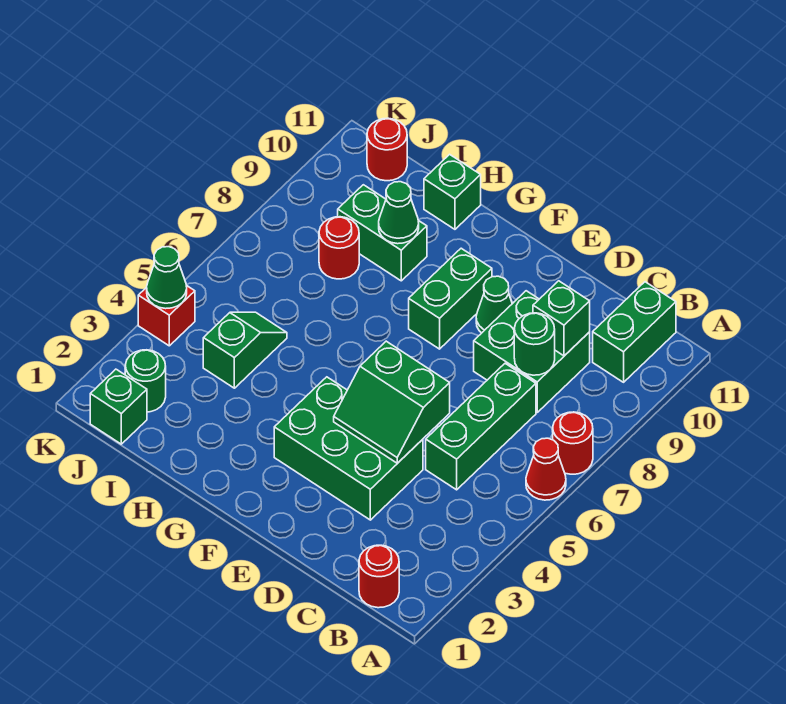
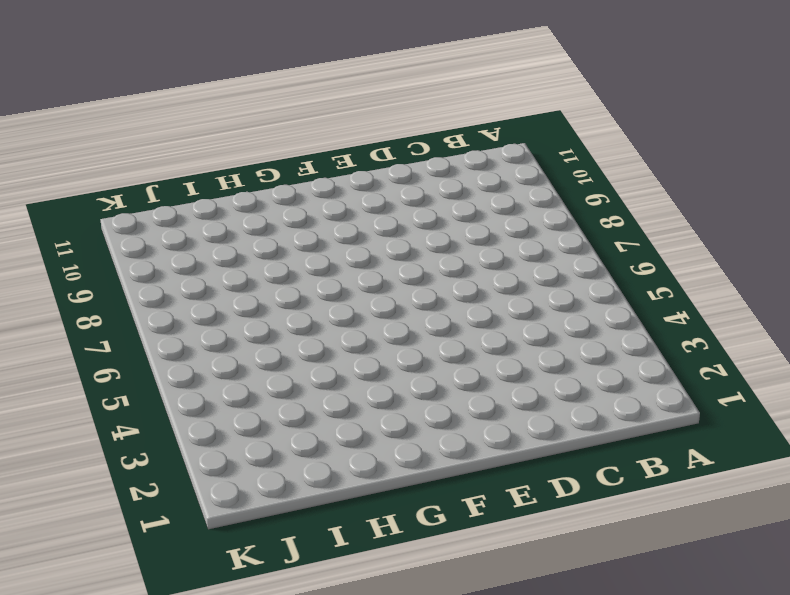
none -> red 1x1 cone [526,438,566,500]
none -> red 1x1 round brick [553,412,593,474]
none -> red 1x1 round brick [359,545,399,608]

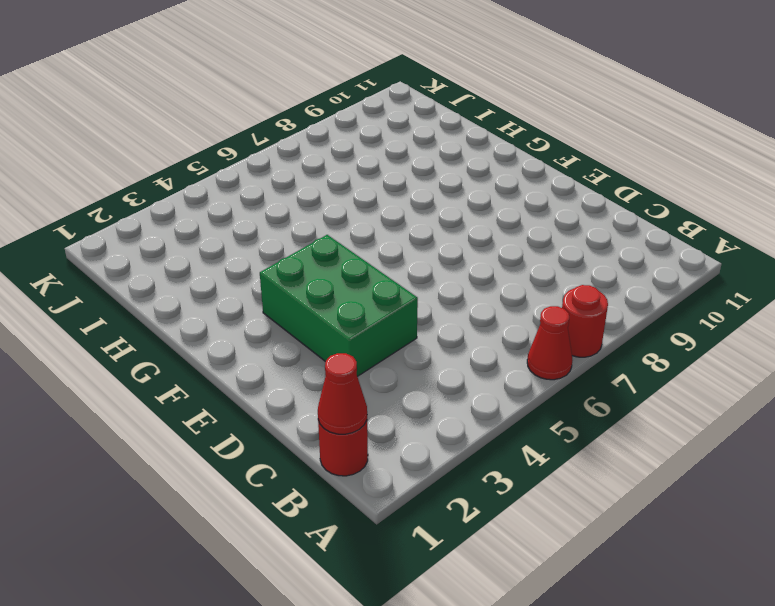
red 1x1 cone [318,353,367,434] -> none
none -> green 1x2 brick [593,282,676,382]
none -> green 1x3 brick [426,364,536,490]
none -> green 2x2 brick [474,291,590,412]

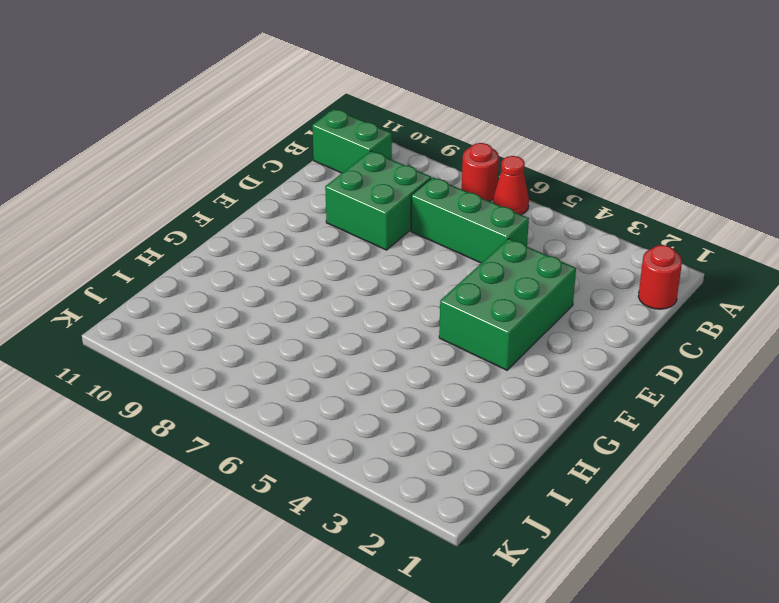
none -> green 1x1 cone [476,276,512,333]
none -> green 1x2 brick [409,248,492,349]
none -> green 1x2 brick [338,185,427,281]

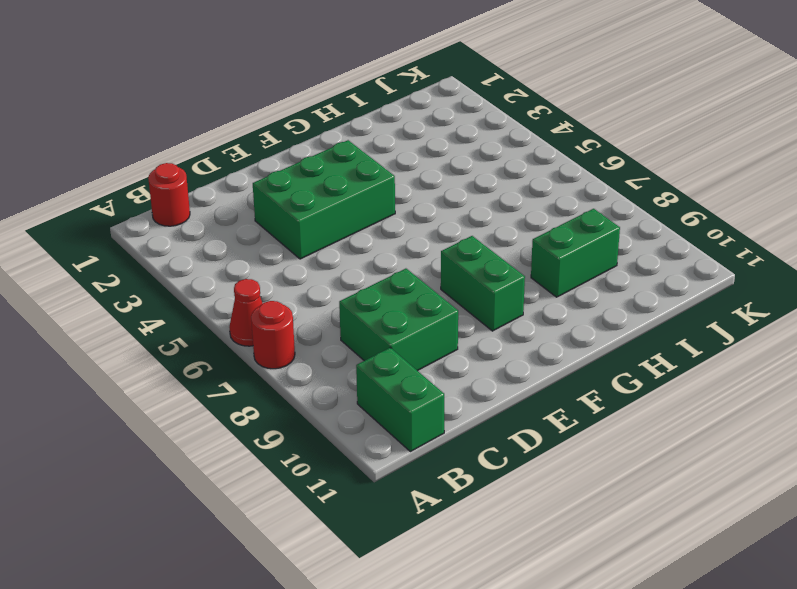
none -> green 1x3 brick [426,364,536,490]
none -> green 1x1 cone [476,276,512,333]
none -> green 1x1 brick [424,154,481,229]

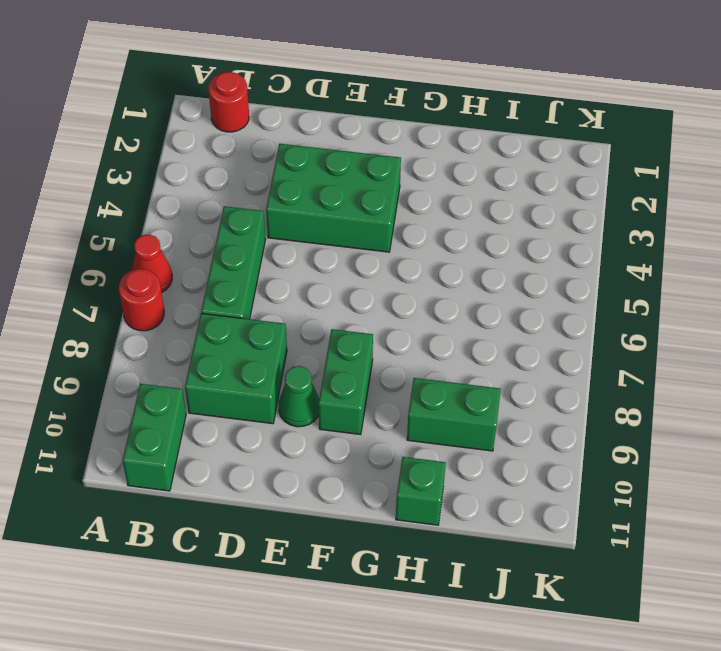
none -> green 1x2 slope [203,312,287,388]
none -> red 1x1 round brick [319,217,359,279]
none -> green 1x1 brick [90,369,147,444]

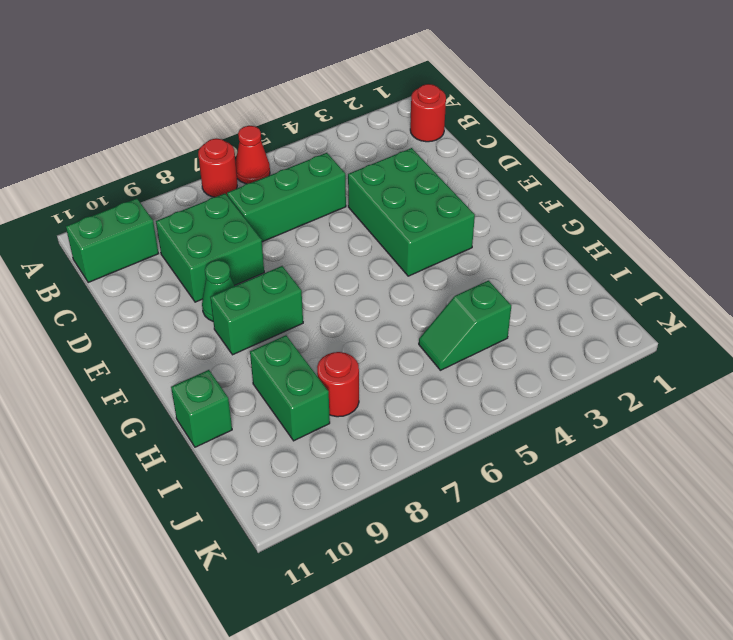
none -> green 1x1 brick [90,369,147,444]
none -> green 1x1 round brick [125,350,166,412]
none -> red 1x1 round brick [367,118,407,181]

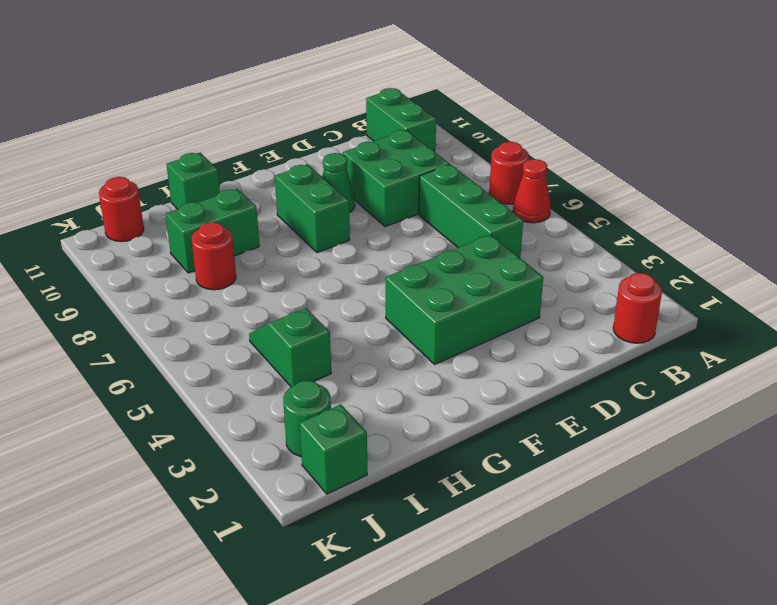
none -> red 1x1 brick [138,285,195,346]
none -> green 1x1 round brick [514,313,555,375]
none -> green 1x1 brick [533,281,590,356]

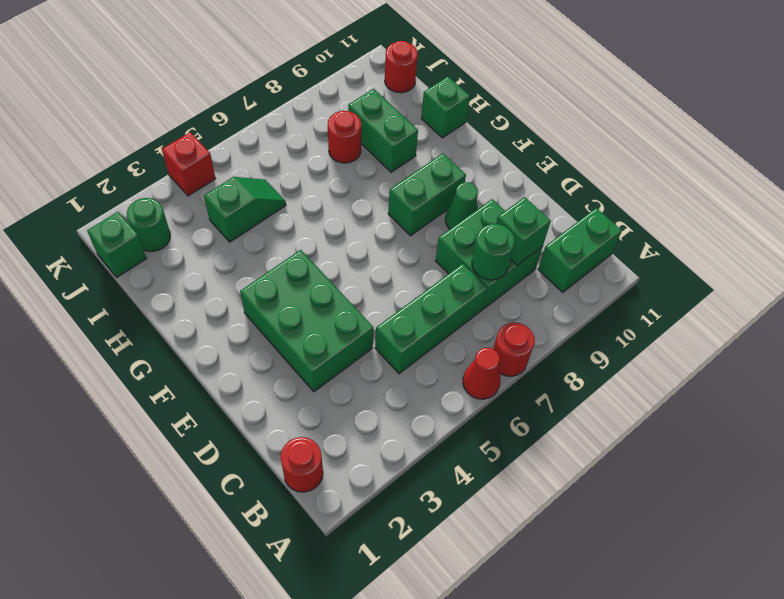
none -> green 2x2 slope [334,341,450,463]
none -> green 1x1 cone [379,182,419,244]
none -> green 1x1 cone [147,247,187,309]

